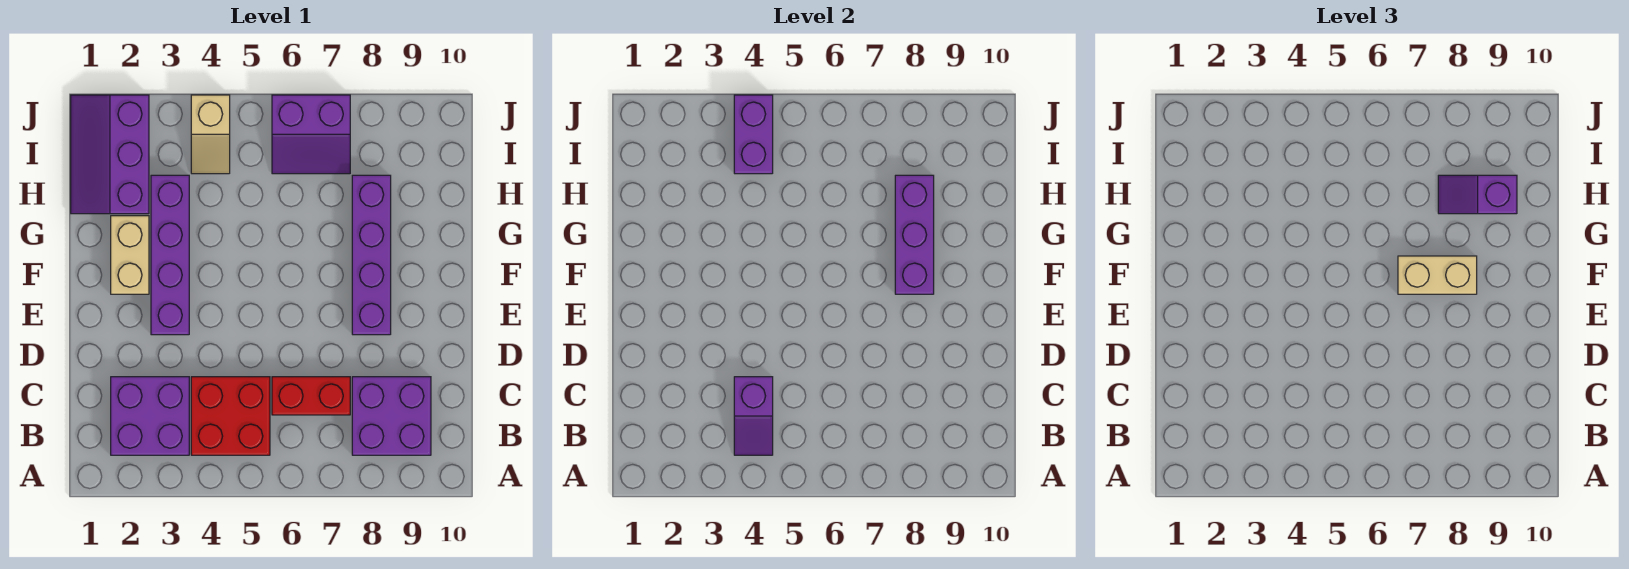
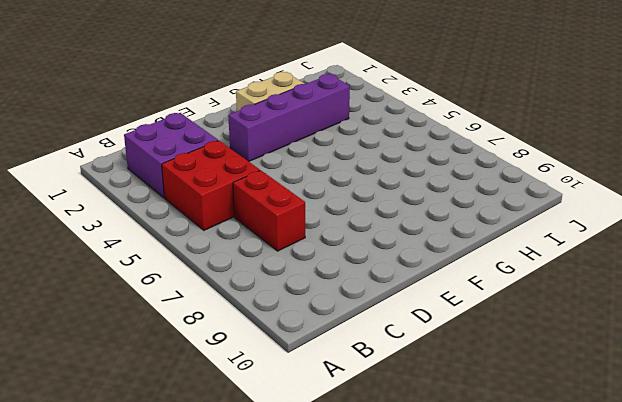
none -> purple 2x2 brick [352,377,431,455]
none -> purple 1x4 brick [352,175,391,335]
none -> purple 2x3 slope [71,95,149,214]

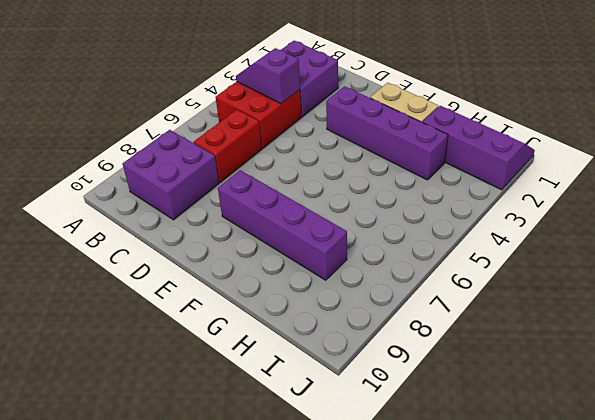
none -> tan 1x2 slope [191,95,230,174]
none -> purple 2x2 slope [272,95,350,174]
none -> purple 1x3 brick [895,175,934,294]

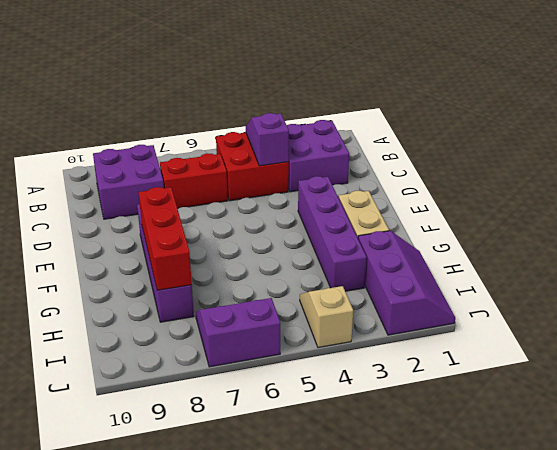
red 1x3 brick [138,187,192,290] -> purple 1x3 brick [895,175,934,294]
none -> purple 1x2 brick [734,95,773,174]
none -> tan 1x2 brick [1398,256,1477,294]
none -> purple 1x2 slope [1438,175,1517,214]

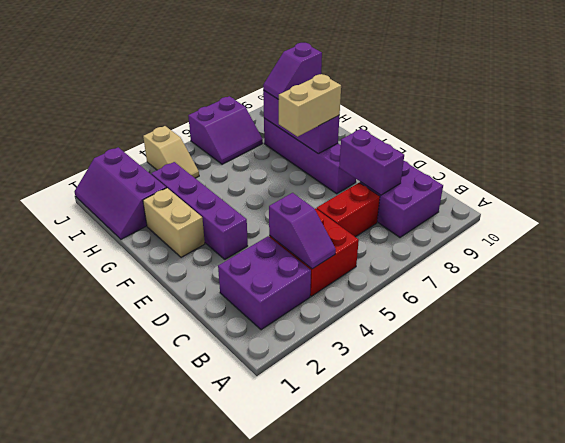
purple 1x2 brick [339,129,404,195] -> purple 1x2 brick moved to [734,95,773,174]

